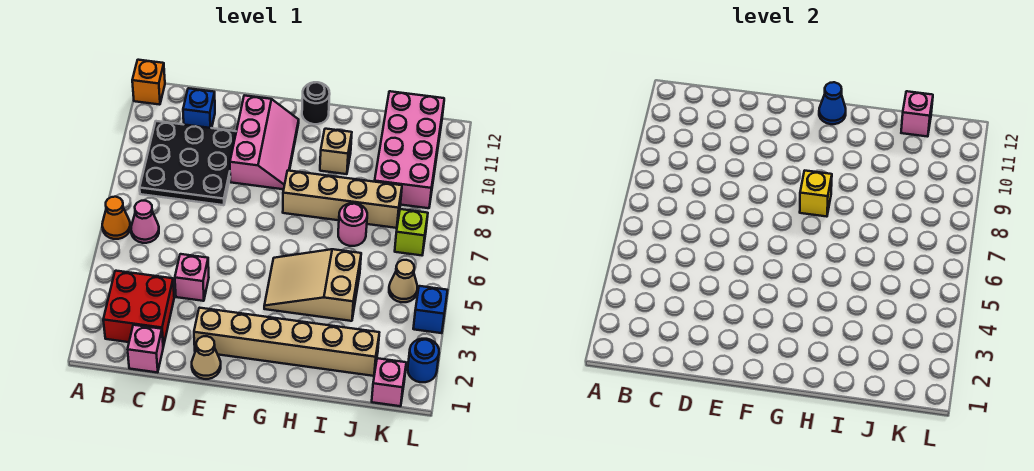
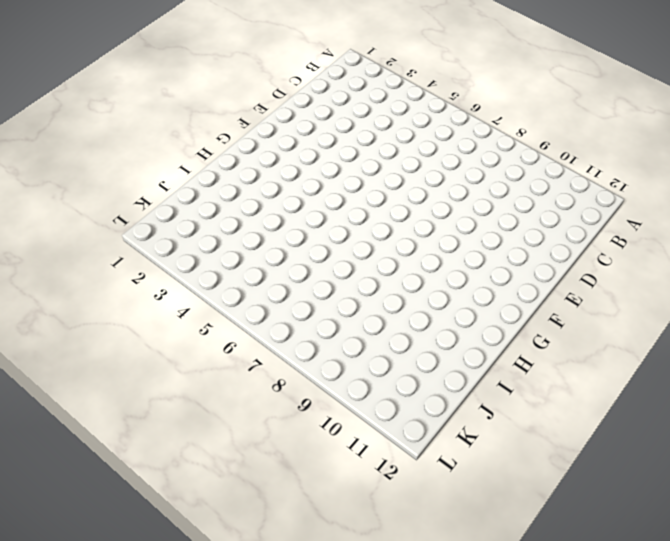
none -> orange 1x1 cone [102,197,130,239]
none -> orange 1x1 brick [132,60,165,105]
none -> red 2x2 brick [103,271,174,347]

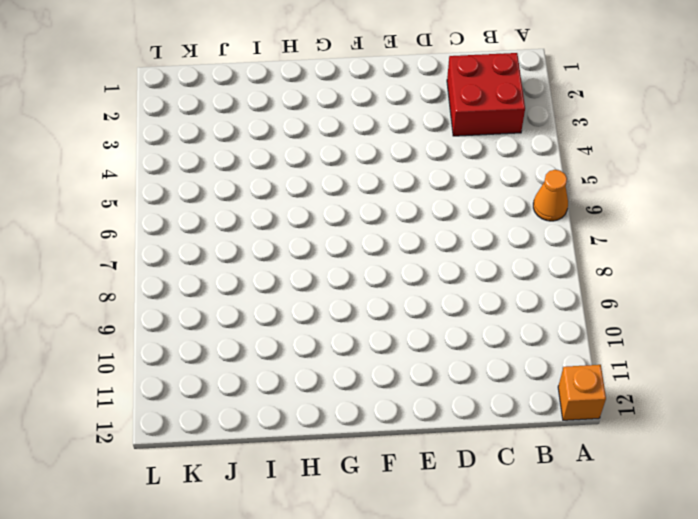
none -> pink 1x1 cone [131,201,159,243]
none -> black 3x3 plate [140,121,236,205]
none -> pink 1x1 brick [128,325,163,373]

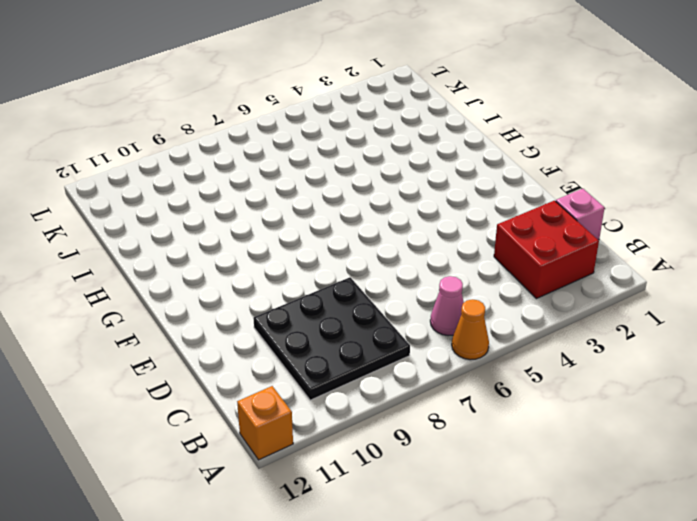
none -> blue 1x1 brick [183,88,215,128]
none -> pink 1x1 brick [175,254,209,301]
none -> tan 1x1 cone [192,336,221,379]

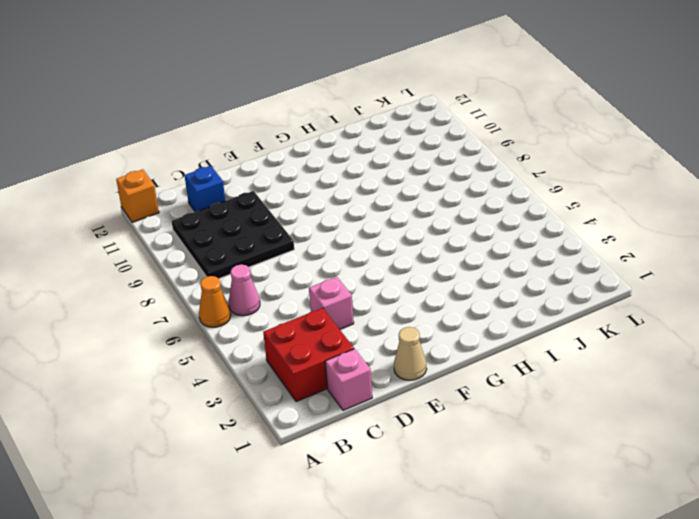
none -> tan 1x6 brick [194,308,379,376]
none -> pink 2x3 slope [230,95,299,189]
none -> tan 2x3 slope [264,249,361,321]

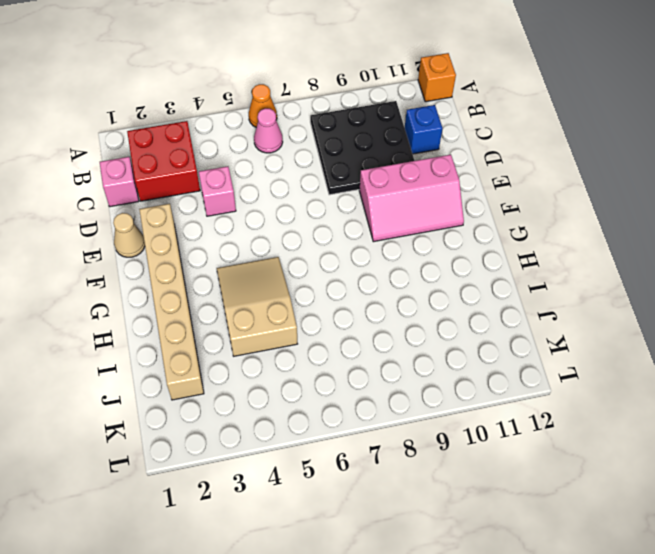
none -> tan 1x4 brick [283,171,402,228]
none -> black 1x1 round brick [302,82,330,124]
none -> tan 1x1 brick [320,129,352,174]

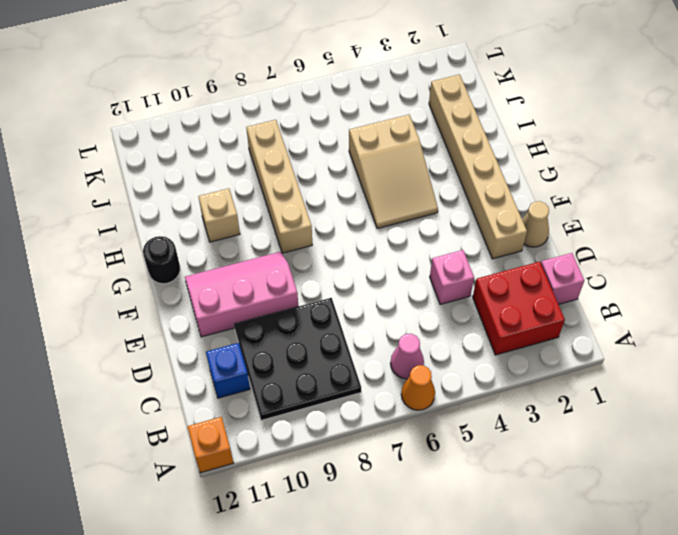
none -> pink 1x1 round brick [338,203,367,246]
none -> pink 2x4 brick [375,91,444,208]
none -> pink 1x1 brick [372,358,406,406]

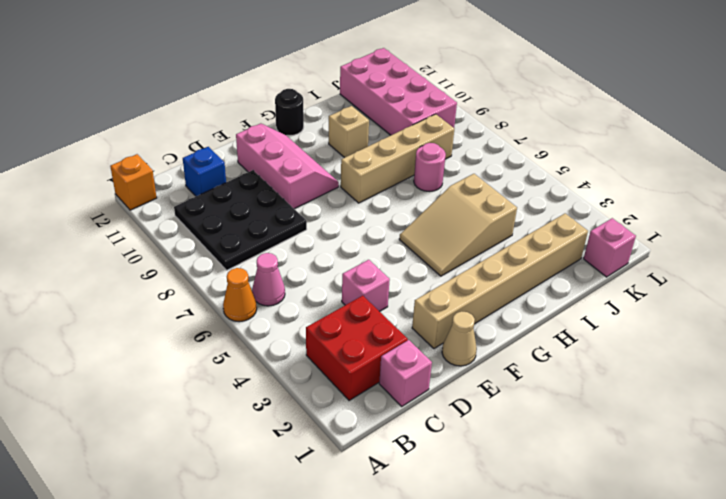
none -> tan 1x1 cone [389,260,417,302]
none -> lime 1x1 brick [395,209,428,255]
none -> blue 1x1 round brick [408,339,439,382]

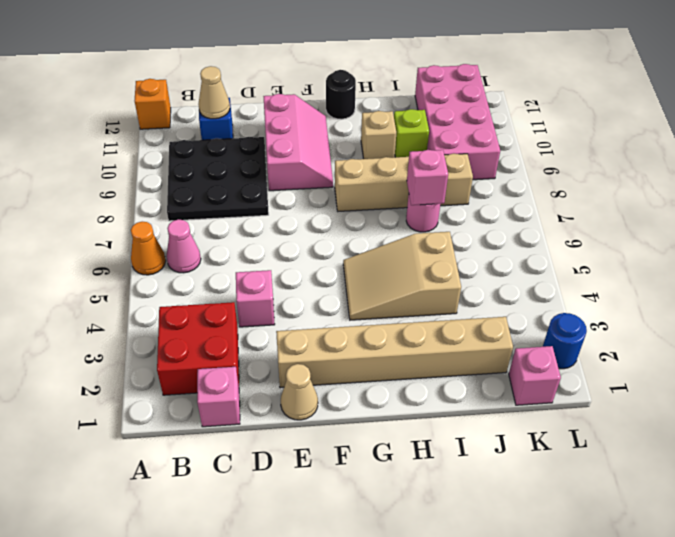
tan 1x1 cone [198,66,230,119] -> tan 1x1 cone moved to [389,260,417,302]
pink 1x1 brick [407,150,448,205] -> pink 1x1 brick moved to [901,91,933,137]
lime 1x1 brick [394,109,429,157] -> lime 1x1 brick moved to [395,209,428,255]
none -> blue 1x1 brick [413,286,448,333]
none -> yellow 1x1 brick [800,171,832,217]
none -> blue 1x1 cone [819,82,846,124]

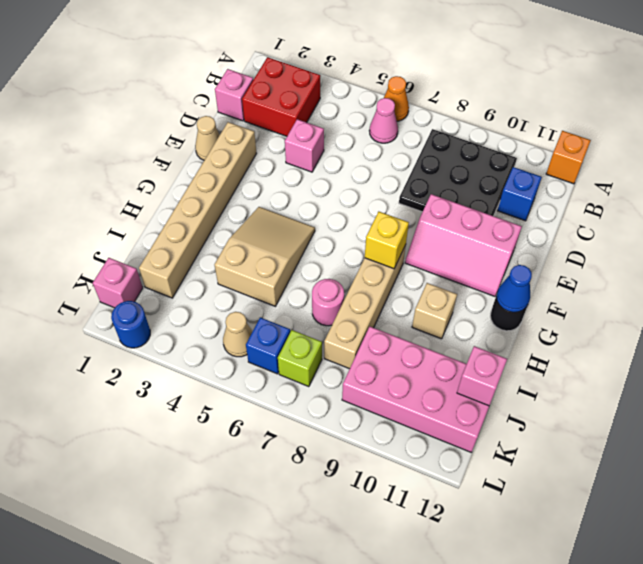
blue 1x1 brick [246,317,290,374] -> blue 1x1 brick moved to [413,286,448,333]

